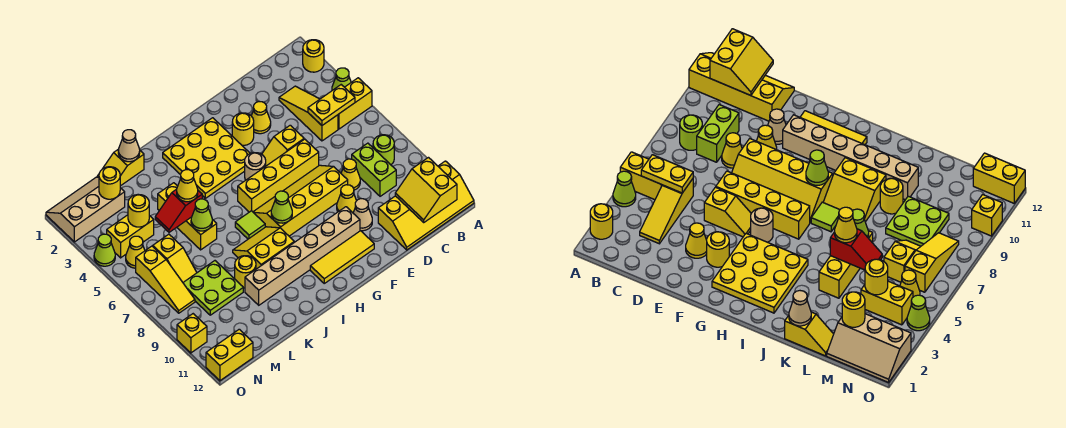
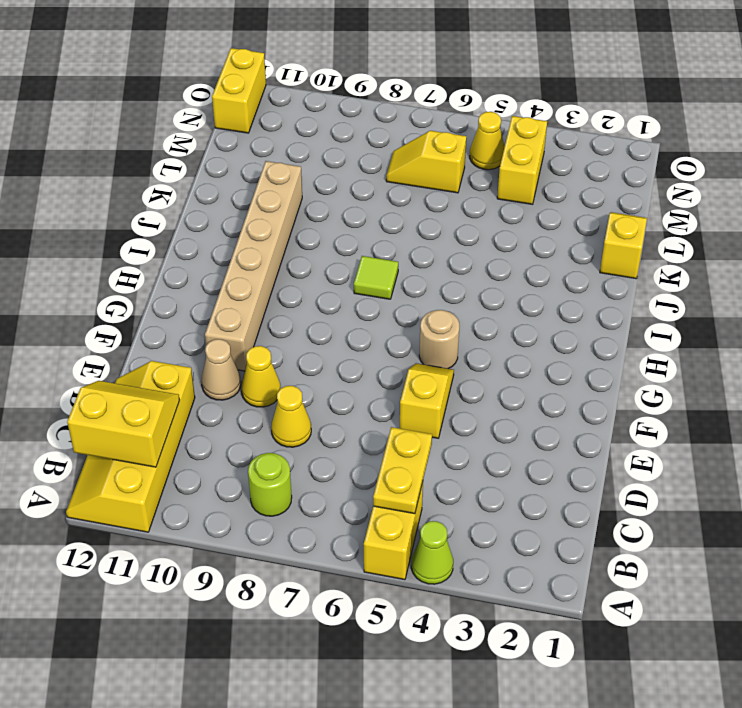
none -> yellow 1x1 round brick [303,40,324,72]
none -> yellow 1x3 slope [279,86,338,141]
none -> lime 1x2 brick [352,143,396,196]
none -> yellow 1x1 cone [252,102,271,134]

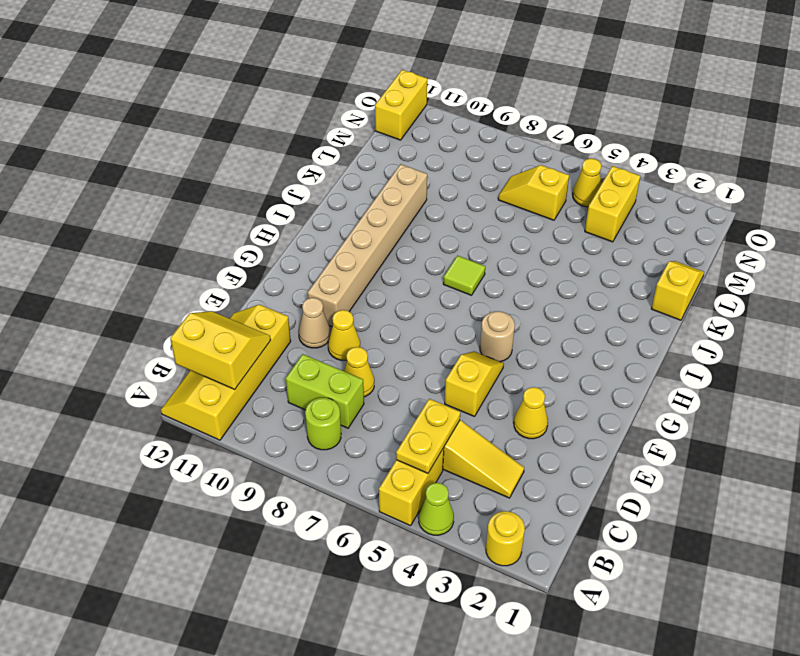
none -> yellow 1x4 brick [238,139,319,212]
none -> yellow 2x4 slope [253,165,348,236]
none -> yellow 1x1 round brick [232,113,254,145]
none -> yellow 1x3 tile [310,231,374,283]

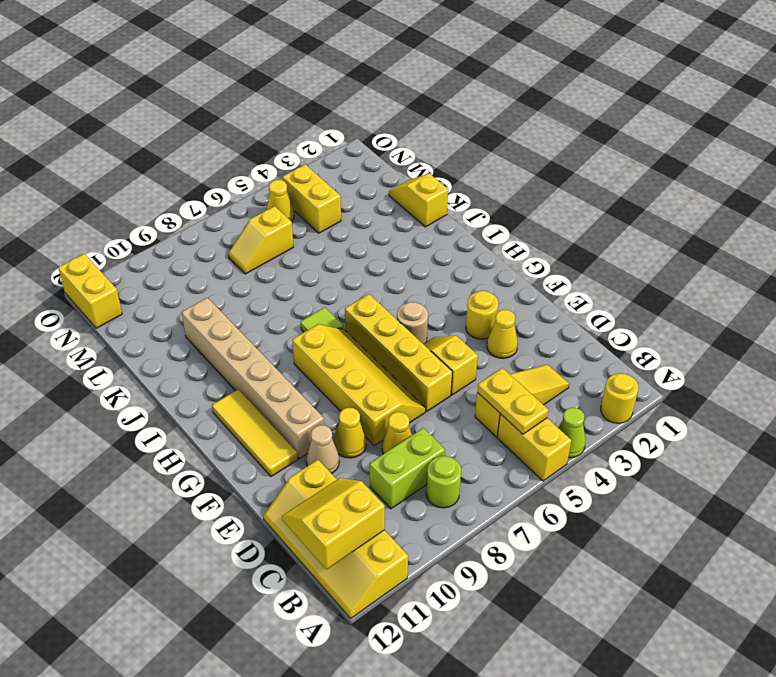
none -> yellow 3x3 plate [163,118,250,198]
none -> yellow 2x2 slope [233,227,294,269]
none -> yellow 1x3 brick [158,183,217,250]
none -> yellow 1x1 round brick [235,256,256,288]

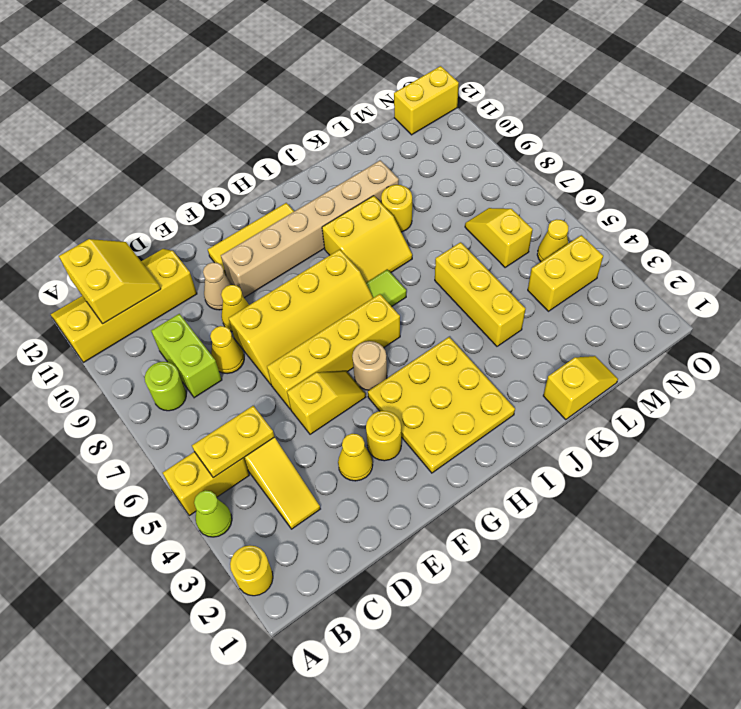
none -> lime 2x2 plate [183,261,243,315]
none -> tan 2x3 slope [46,177,125,242]
none -> yellow 1x3 slope [136,246,195,313]
none -> lime 1x1 cone [94,234,115,266]

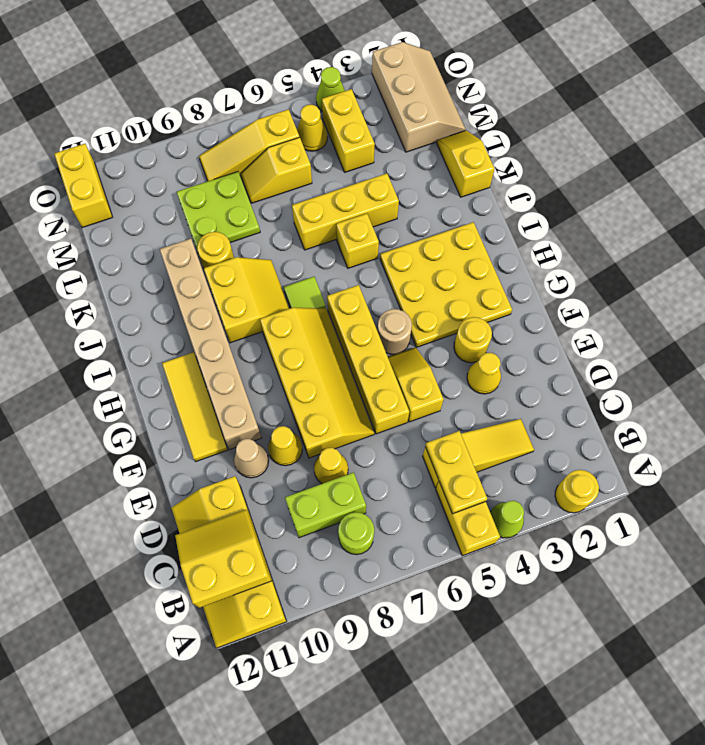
yellow 1x1 brick [336,213,379,268] -> yellow 1x1 brick moved to [177,314,207,353]
none -> lime 1x1 cone [271,191,292,223]
none -> tan 1x1 cone [118,130,140,162]
none -> red 1x2 slope [155,189,202,232]
none -> lime 1x1 cone [191,199,212,231]

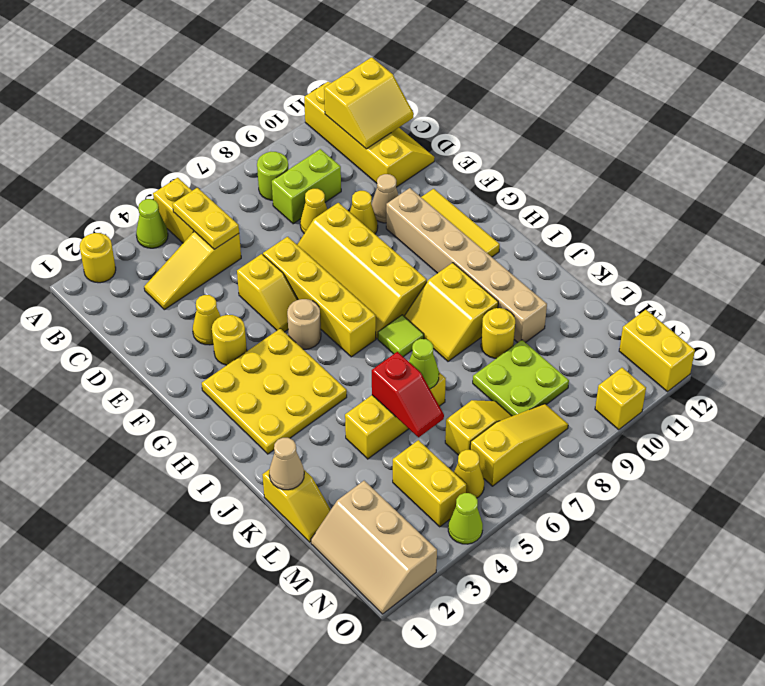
none -> lime 1x1 cone [271,191,292,223]
none -> yellow 1x1 round brick [99,167,120,199]
none -> yellow 1x1 round brick [128,194,149,227]
none -> yellow 1x1 cone [177,170,198,202]

